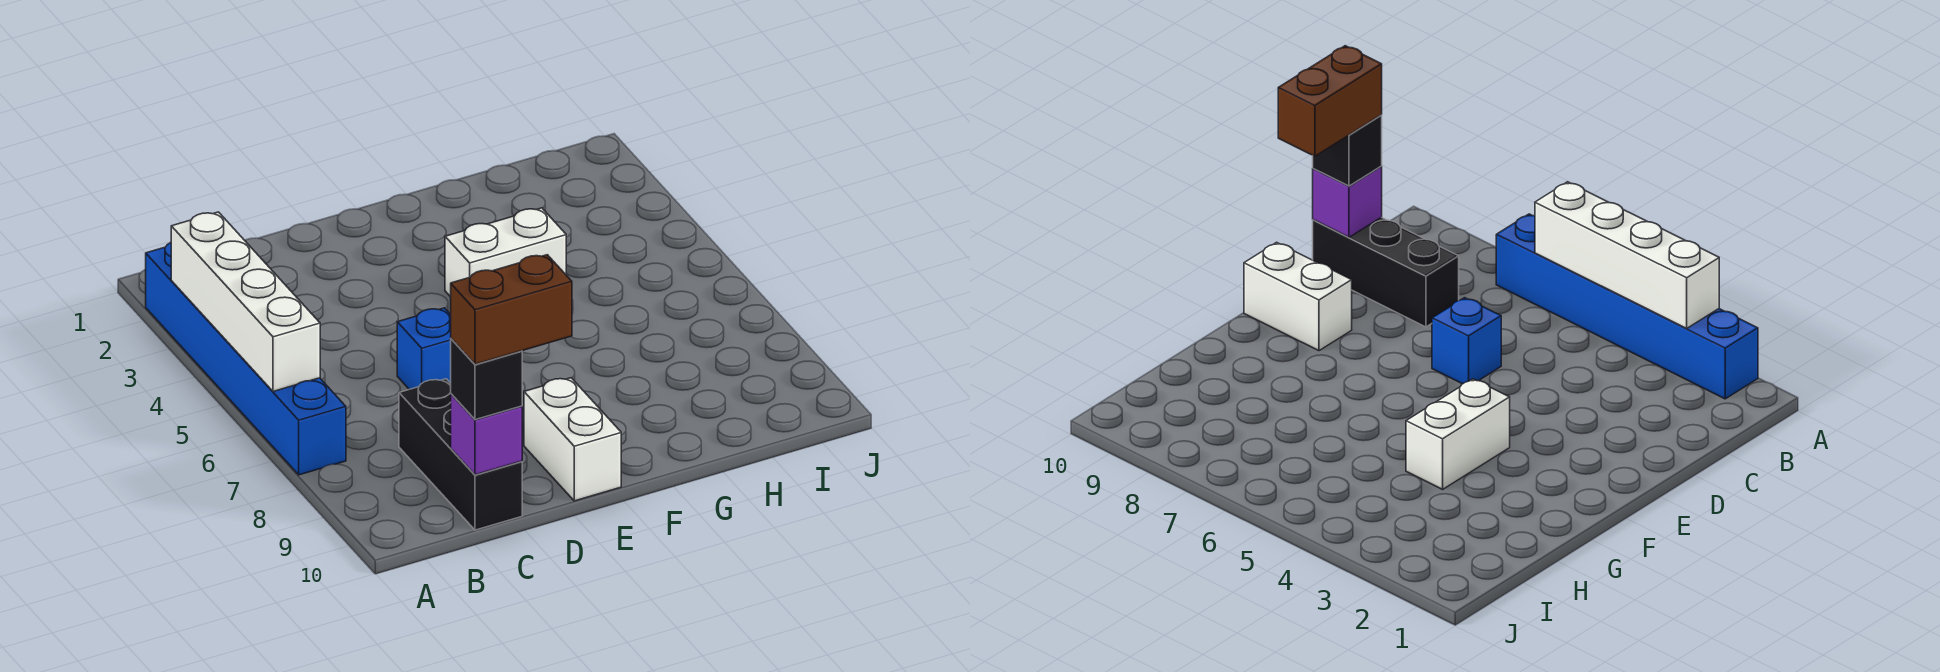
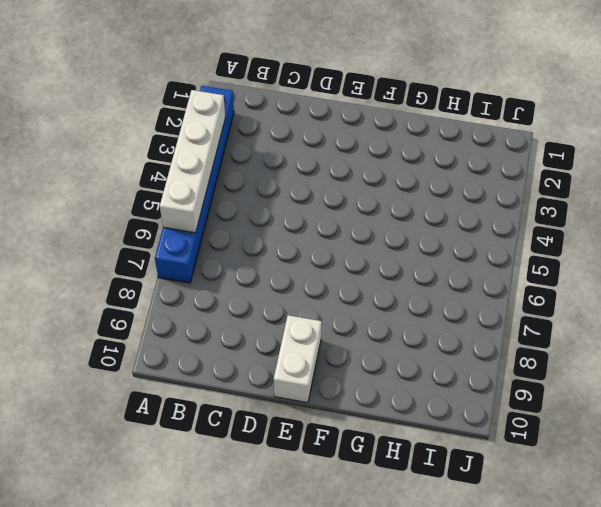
none -> black 1x3 brick [399,379,522,530]
none -> blue 1x1 brick [397,308,451,389]

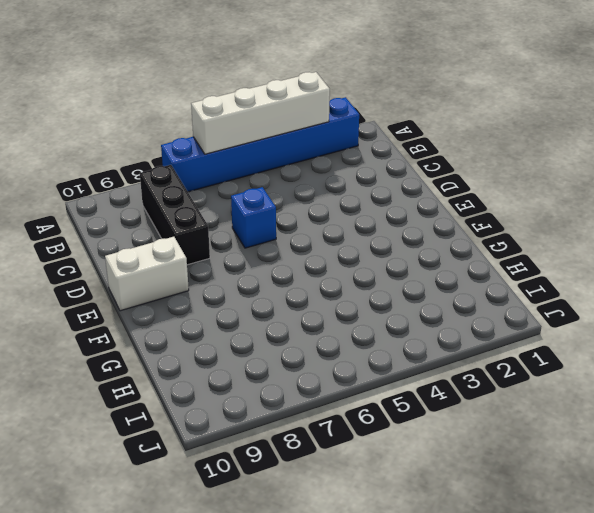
black 1x3 brick [140,165,210,265] -> black 1x3 brick turned to [399,379,522,530]
none -> white 1x2 brick [445,208,566,297]
none -> purple 1x1 brick [451,394,522,475]

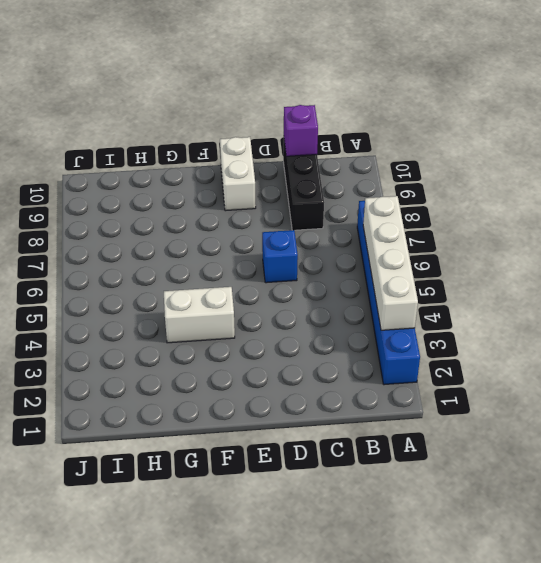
none -> black 1x1 brick [451,339,522,420]
none -> brown 1x2 brick [451,255,572,364]

